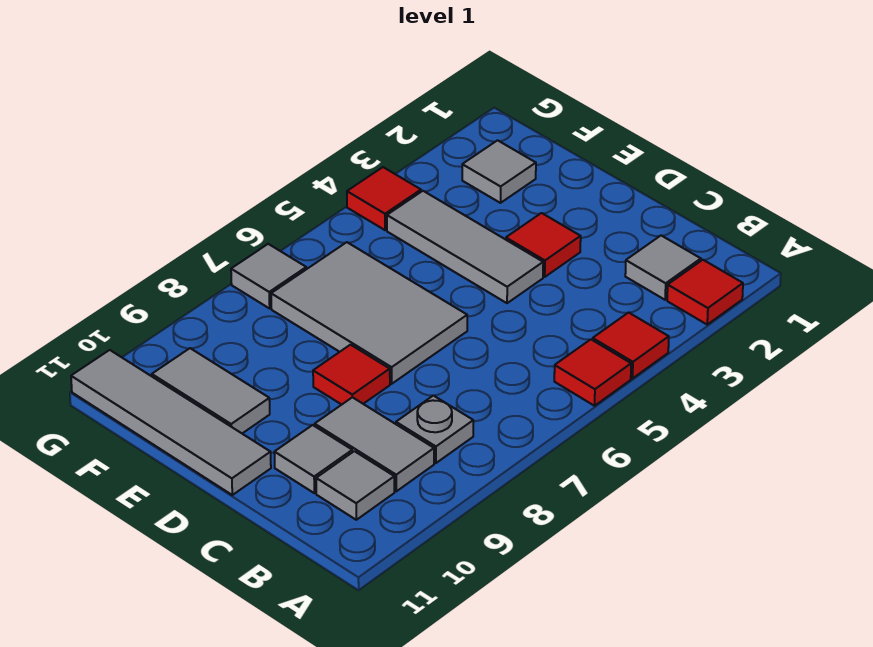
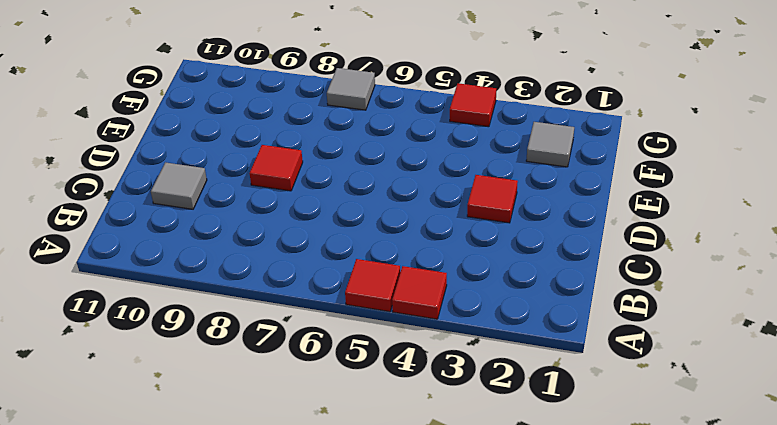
none -> red 1x1 tile [667,260,743,324]
none -> grey 1x1 tile [625,236,701,300]
none -> grey 1x1 plate [396,396,473,463]

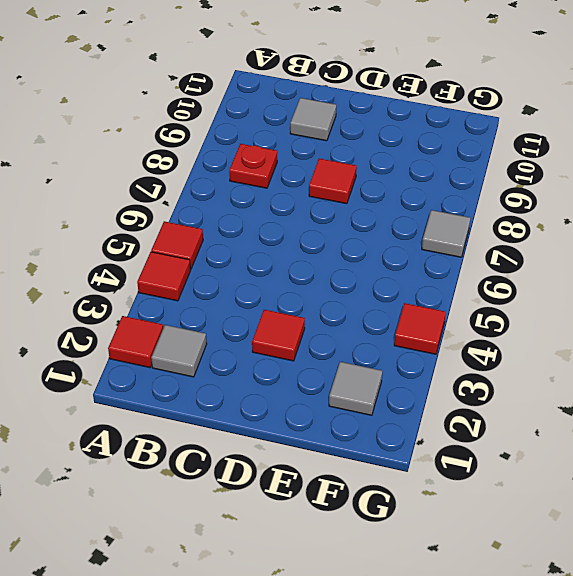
red 1x1 plate [229,144,277,188] -> grey 1x1 plate [396,396,473,463]
none -> grey 1x2 tile [315,397,434,491]
none -> grey 1x1 tile [316,451,394,520]
none -> grey 1x3 tile [387,191,543,303]

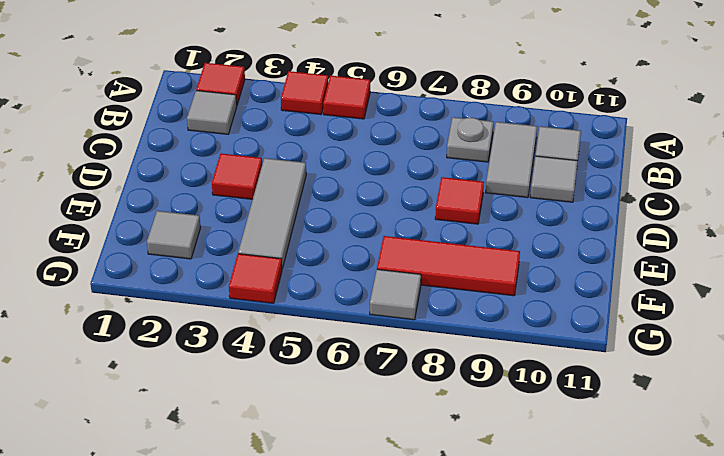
red 1x3 tile [377,236,520,296] -> grey 2x3 tile [271,242,467,384]
none -> grey 1x4 tile [71,350,271,495]
none -> grey 1x2 tile [152,348,270,433]

